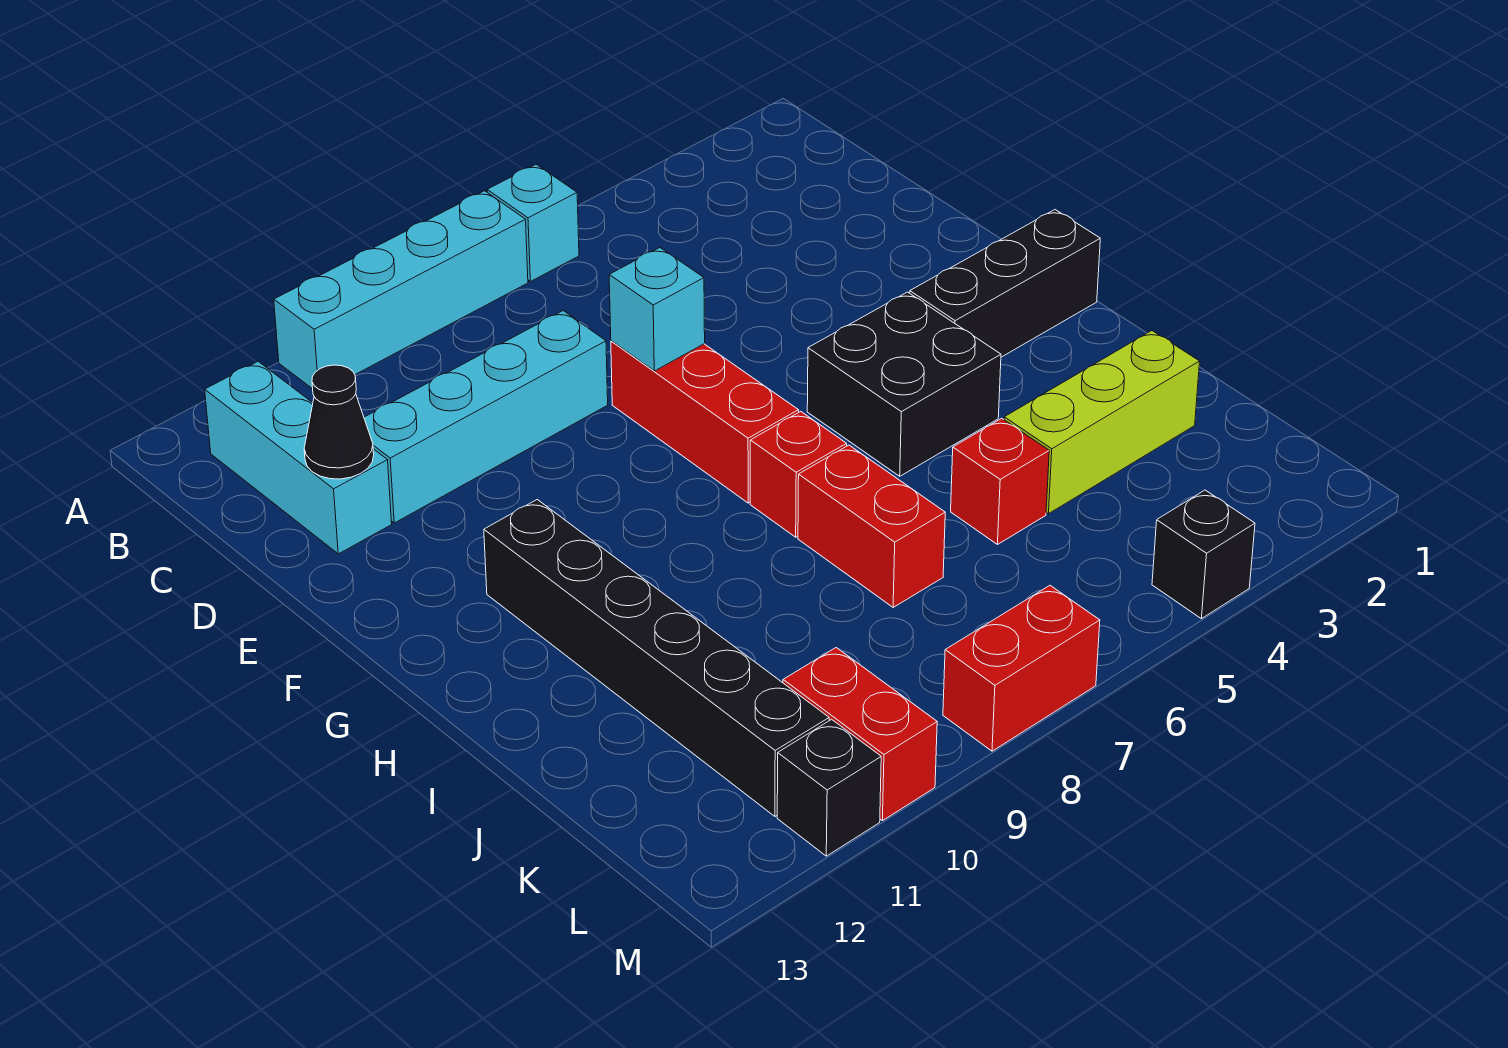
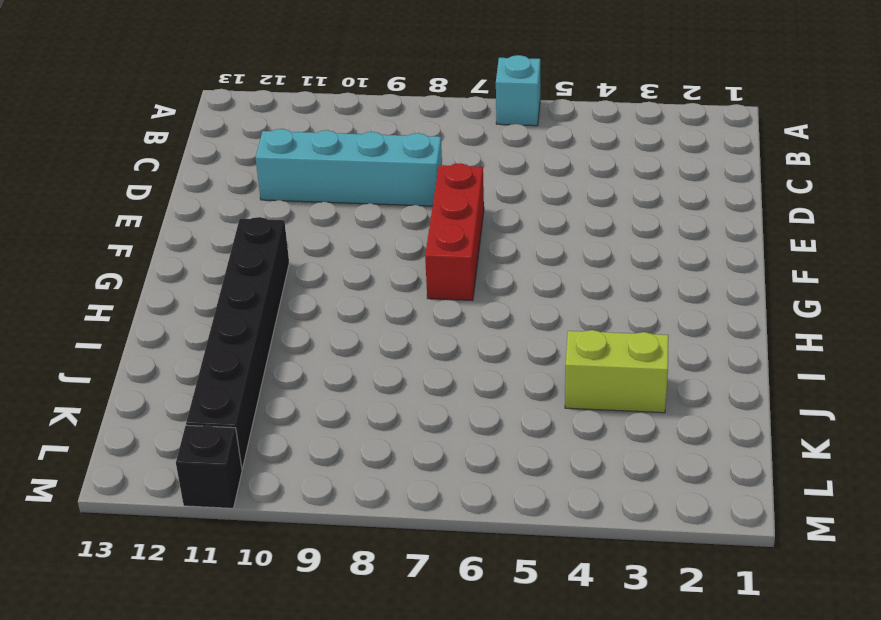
lime 1x2 brick [565,330,669,413] -> lime 1x3 brick [1004,331,1200,514]
none -> cyan 1x4 brick [274,191,528,389]
none -> cyan 1x3 brick [205,361,392,554]
none -> black 1x3 brick [910,210,1100,357]

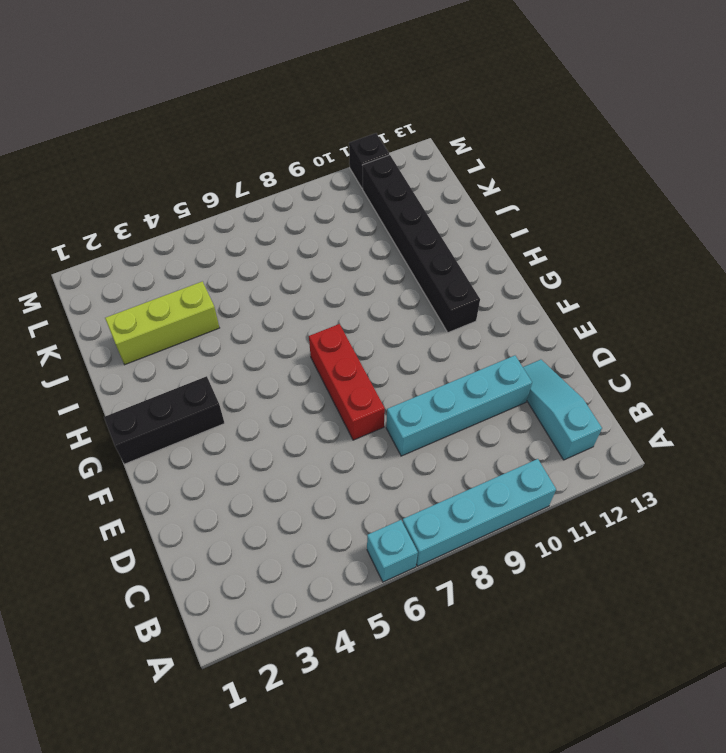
cyan 1x3 slope [523,360,602,460] -> cyan 1x3 brick [205,361,392,554]
none -> black 2x2 brick [807,292,1001,476]
none -> red 1x1 brick [750,412,847,537]
none -> red 1x2 brick [798,445,945,607]

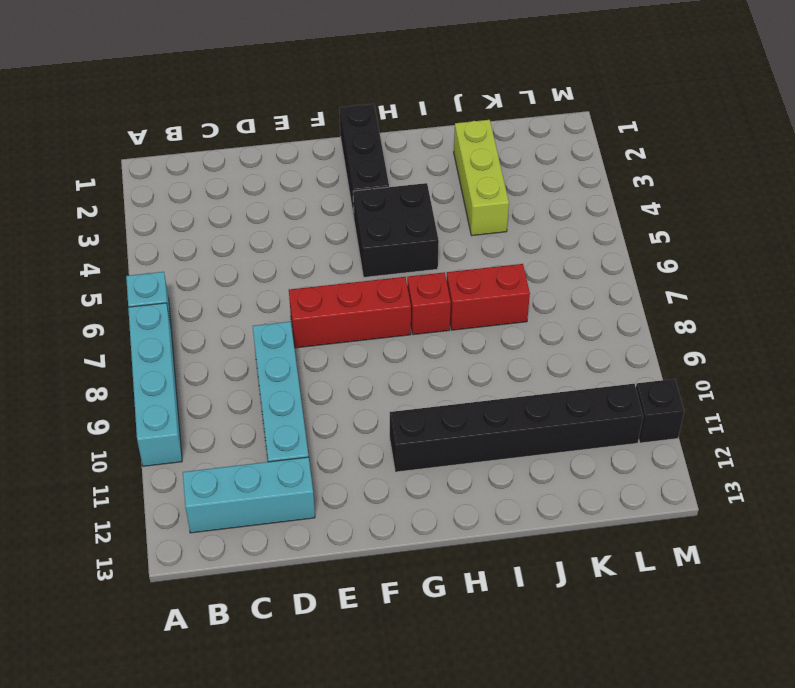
none -> red 1x1 brick [951,418,1049,544]
none -> red 1x2 brick [783,648,937,821]
none -> black 1x1 brick [1152,490,1255,619]

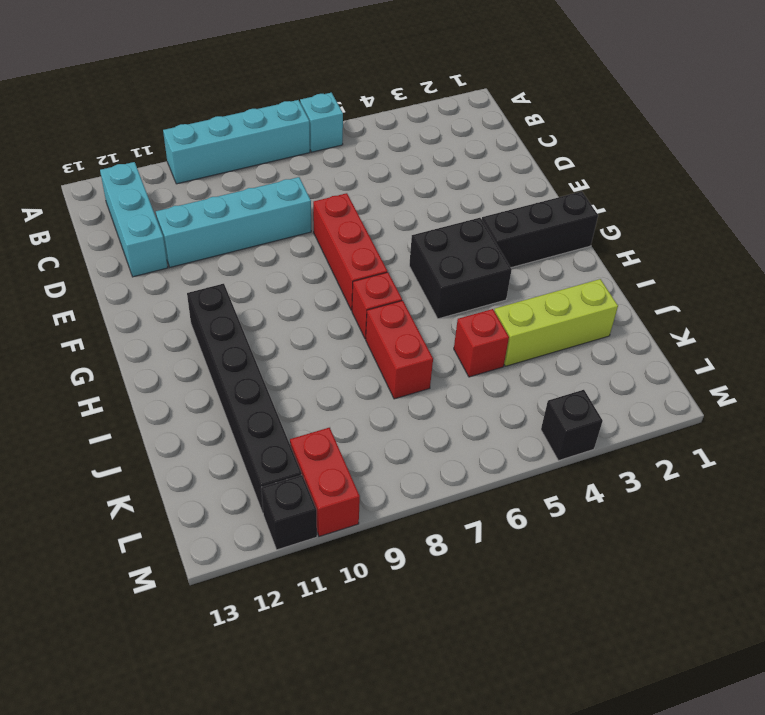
none -> red 1x2 brick [943,586,1100,751]
none -> black 1x1 cone [304,365,374,479]
none -> cyan 1x1 brick [609,248,705,371]

